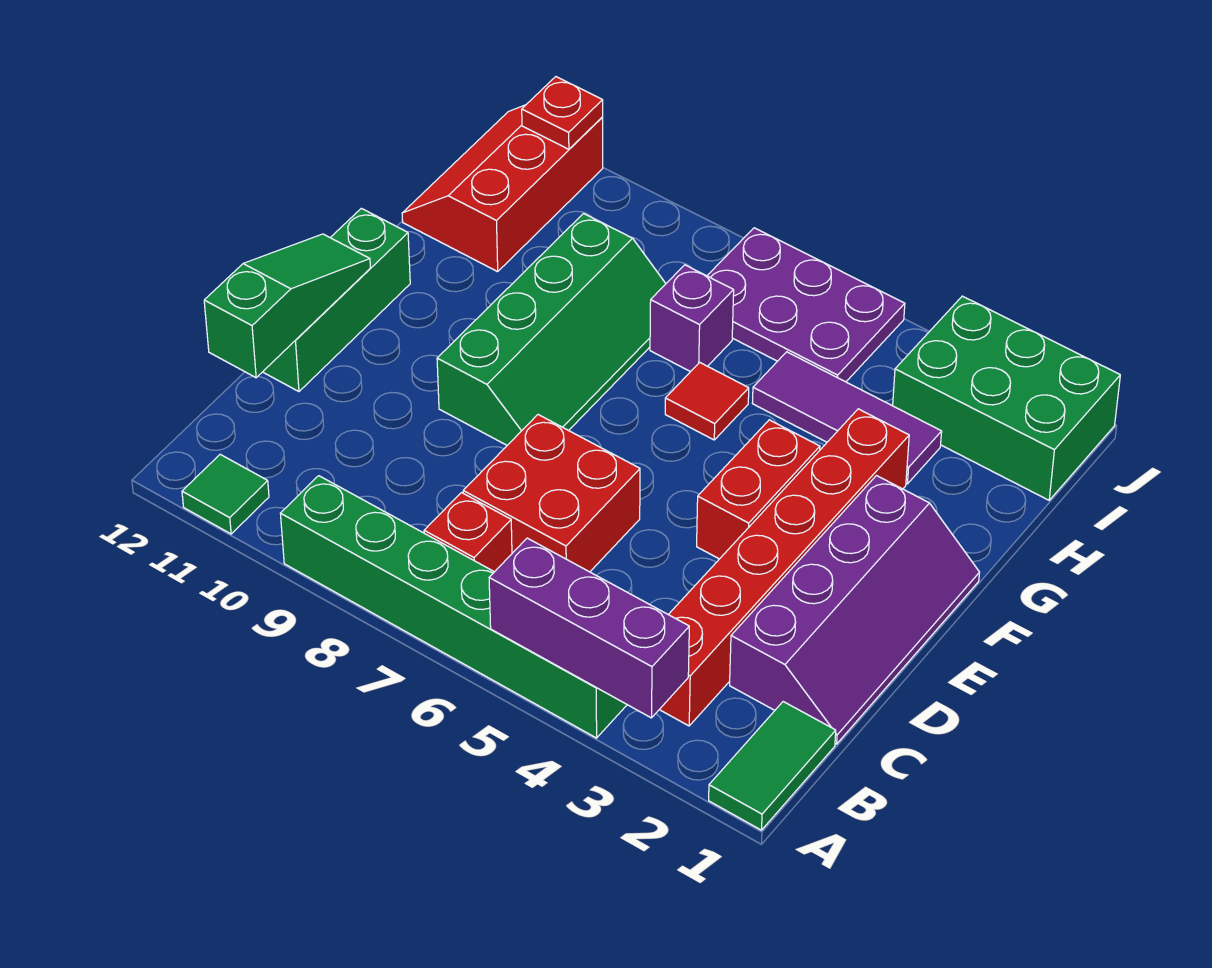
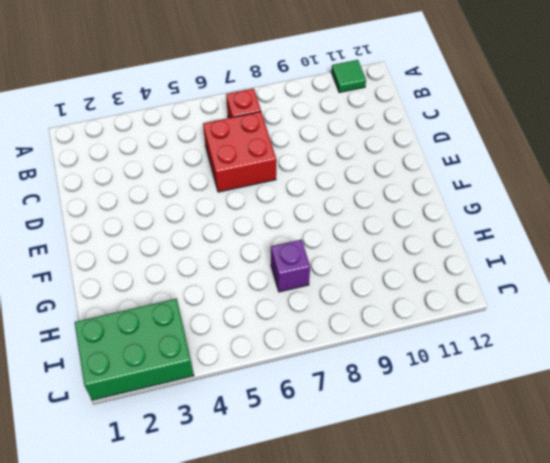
none -> green 1x2 tile [709,702,836,830]
none -> green 1x6 brick [280,476,627,738]
none -> red 1x6 brick [659,409,909,726]

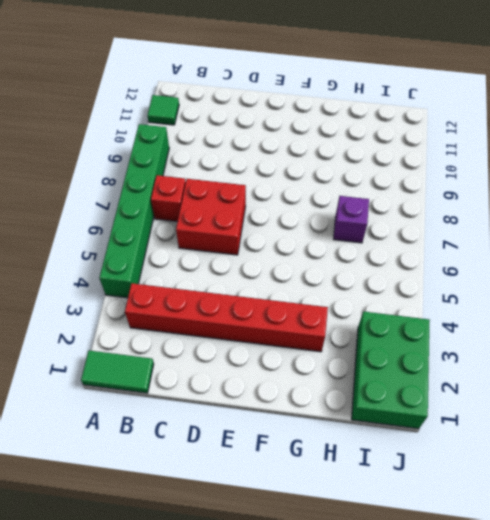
none -> purple 2x4 slope [730,476,980,744]
none -> green 1x3 brick [263,208,410,392]
none -> red 1x2 brick [697,420,820,559]

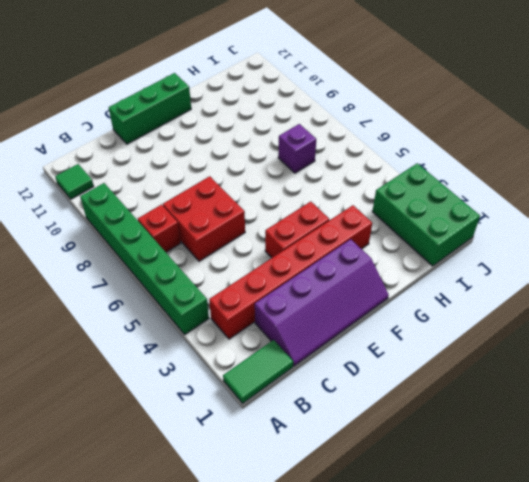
none -> green 2x4 slope [437,213,666,445]
none -> red 1x1 tile [665,362,749,440]
none -> purple 1x3 tile [752,352,942,484]

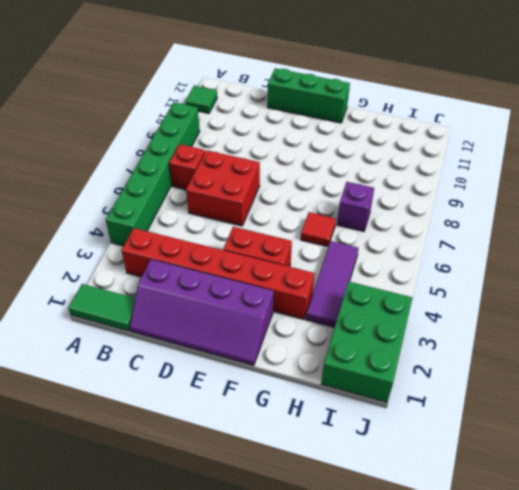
none -> green 2x4 slope [437,213,666,445]
none -> red 2x3 slope [402,105,603,272]
none -> purple 2x3 plate [707,228,905,382]

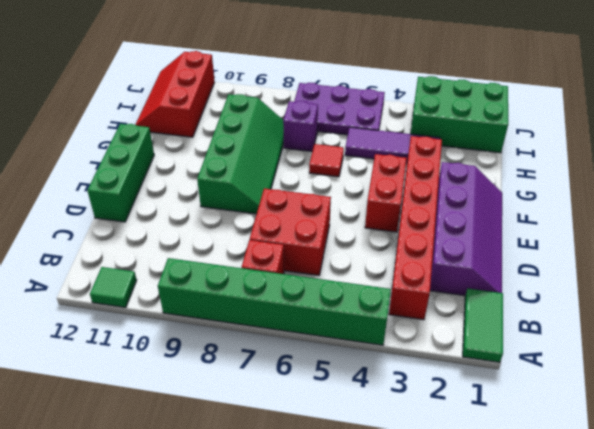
none -> purple 1x3 brick [489,538,689,718]
none -> green 1x3 slope [204,234,370,378]
none -> red 1x1 plate [522,77,603,149]

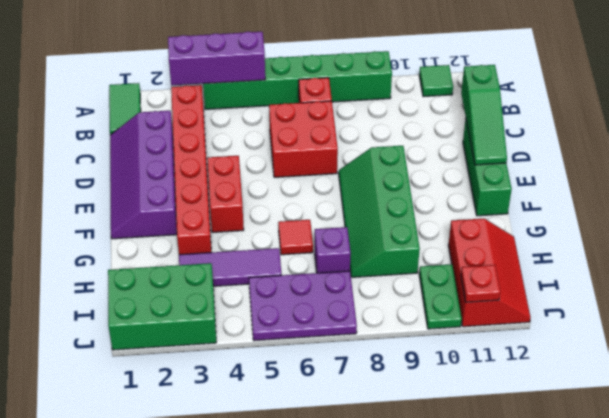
green 1x2 plate [419,264,462,329] -> none

